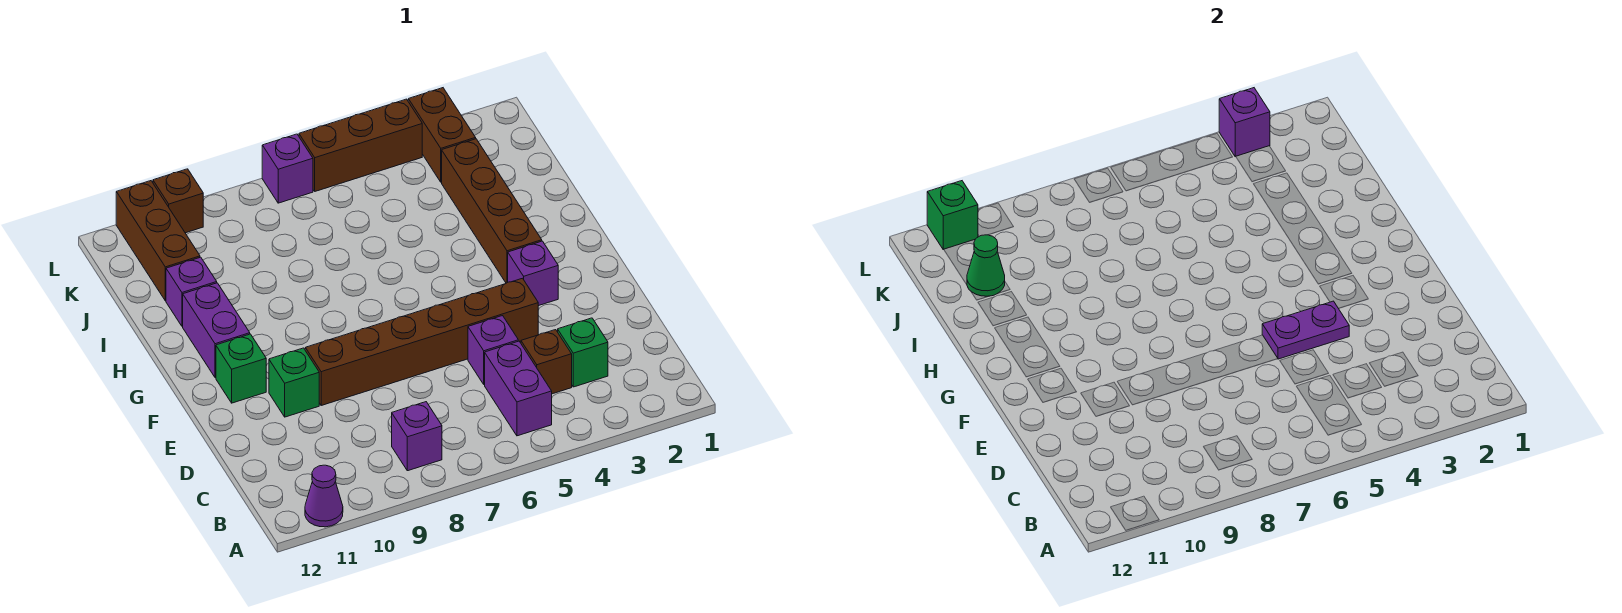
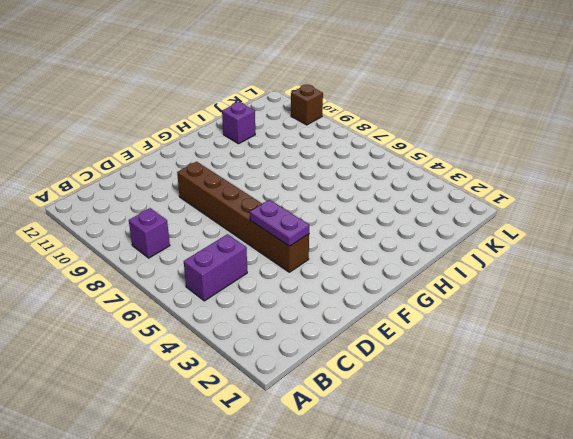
none -> purple 1x1 cone [305,465,343,527]
none -> green 1x1 brick [558,318,608,387]
none -> brown 1x1 brick [521,330,572,394]

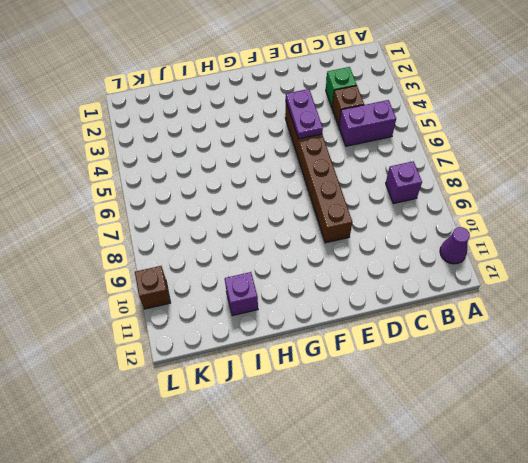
none -> purple 1x1 brick [468,316,518,385]
none -> green 1x1 brick [269,348,319,417]
none -> purple 1x1 brick [508,241,558,306]

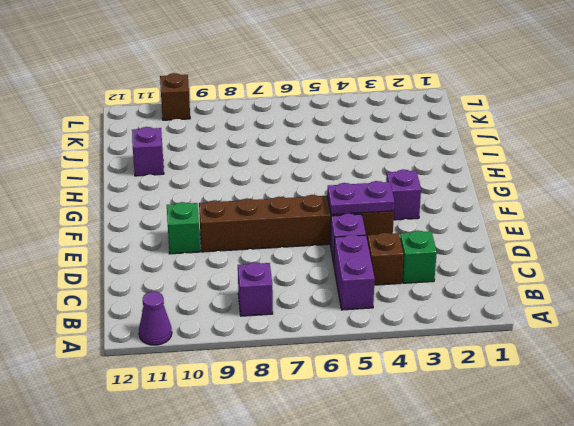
none -> green 1x1 brick [216,334,266,403]
none -> brown 1x4 brick [442,139,542,283]
none -> purple 1x2 brick [183,283,250,378]

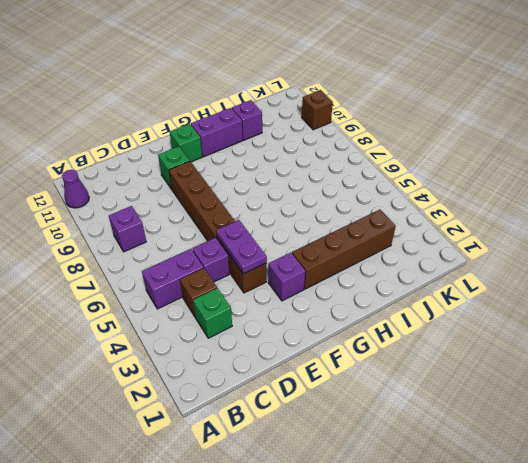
none -> brown 1x3 brick [116,181,200,301]
none -> brown 1x2 brick [408,88,476,182]
none -> brown 1x3 brick [299,99,422,191]

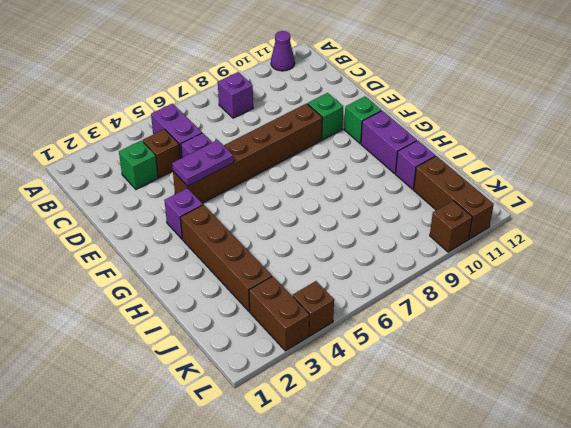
brown 1x1 brick [293,281,334,336] -> brown 1x3 brick [299,99,422,191]
none -> purple 1x1 brick [262,134,313,203]
none -> green 1x1 cone [967,235,1005,296]
none -> purple 1x1 brick [1219,88,1270,157]

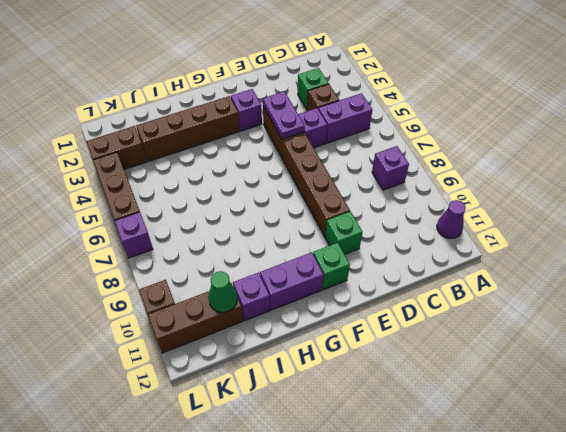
none -> purple 1x1 brick [1219,88,1270,157]
none -> green 1x1 brick [927,181,978,250]

